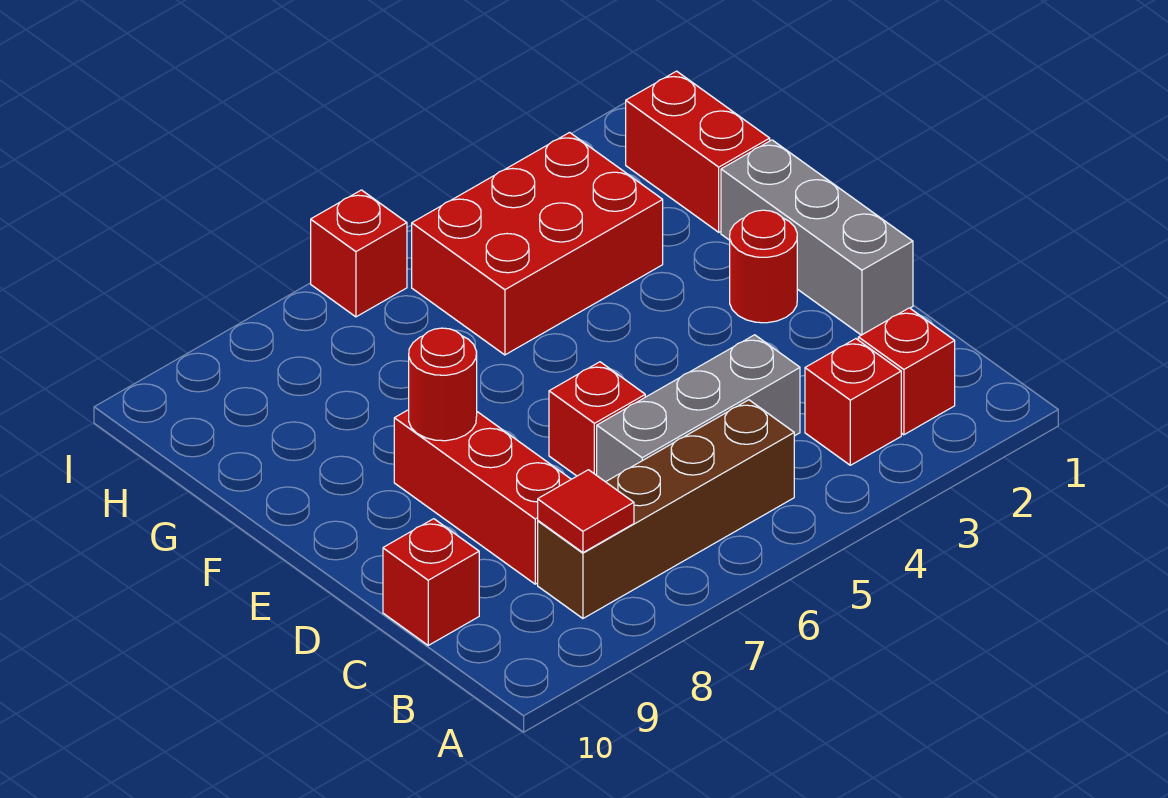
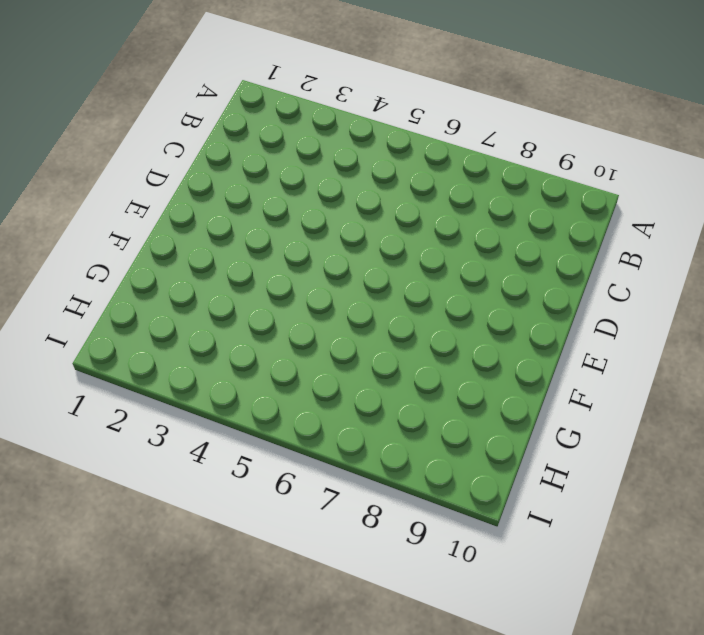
none -> red 1x1 brick [858,308,955,435]
none -> red 1x1 brick [805,339,901,465]
none -> brown 1x4 brick [538,400,794,618]

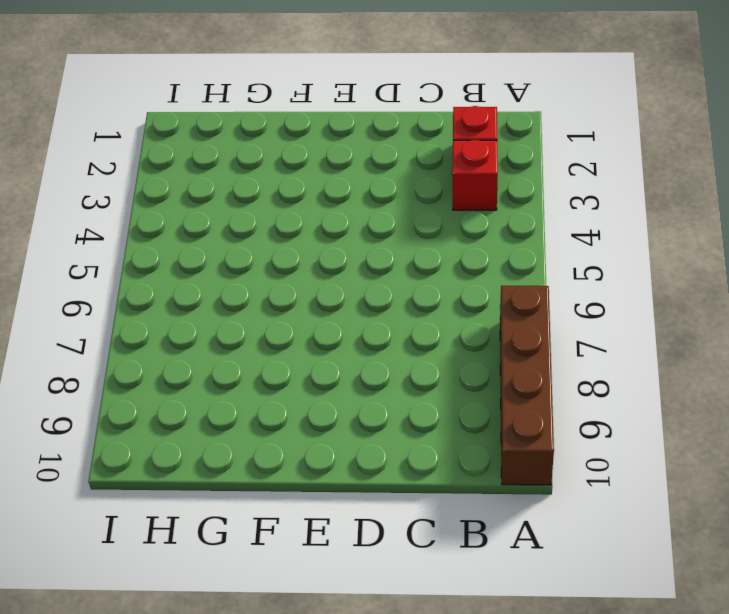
brown 1x4 brick [500,286,554,485] -> brown 1x4 brick moved to [538,400,794,618]
none -> grey 1x3 brick [597,335,800,482]
none -> red 1x3 brick [394,410,571,584]
none -> red 1x1 brick [383,519,479,645]

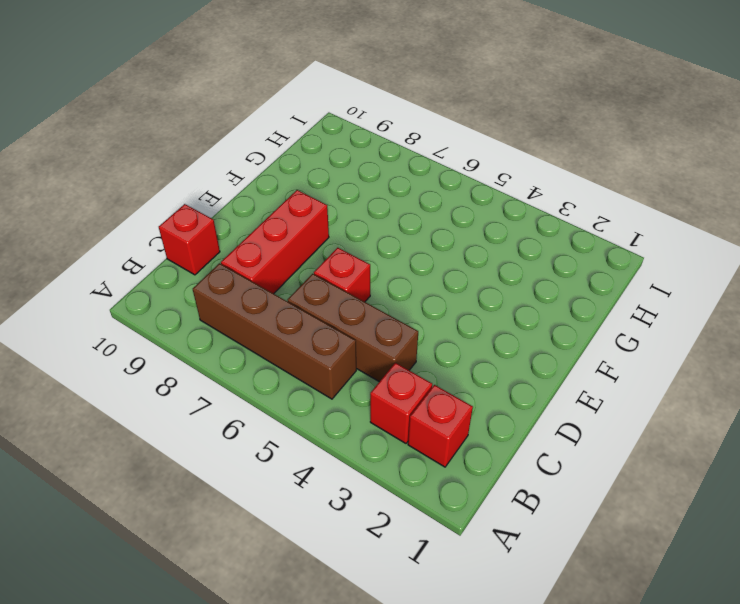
brown 1x3 brick [288,274,418,382] -> grey 1x3 brick [597,335,800,482]
none -> grey 1x3 brick [721,140,913,335]
none -> red 1x1 round brick [730,210,797,323]
none -> red 1x2 brick [626,71,770,232]

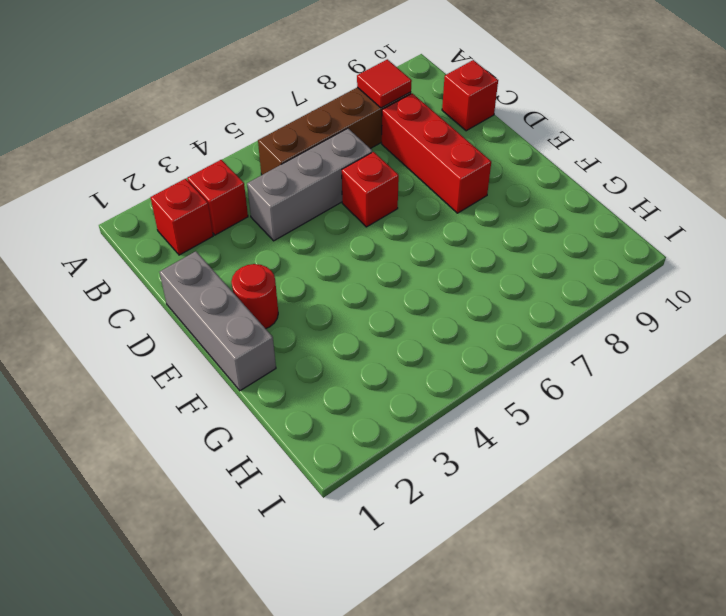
none -> red 1x2 brick [626,71,770,232]
none -> red 2x3 brick [412,133,663,355]
none -> red 1x1 brick [311,190,407,317]

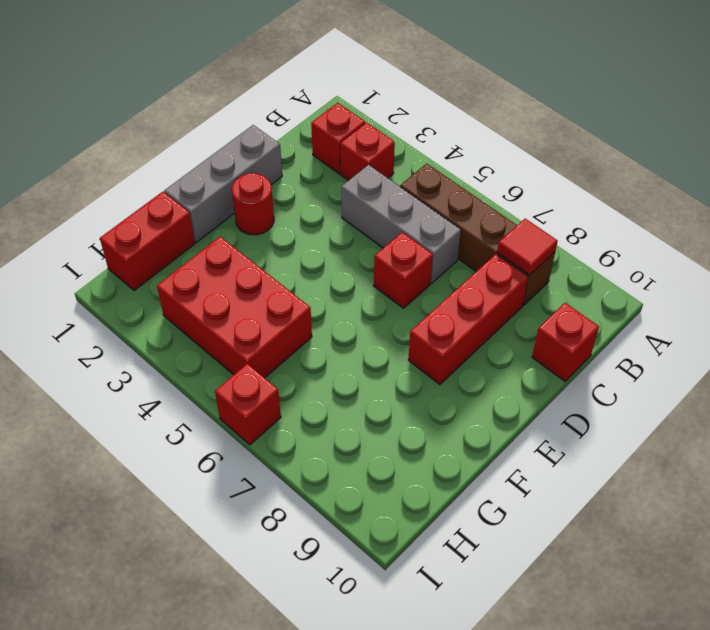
none -> red 1x1 round brick [409,328,477,441]

